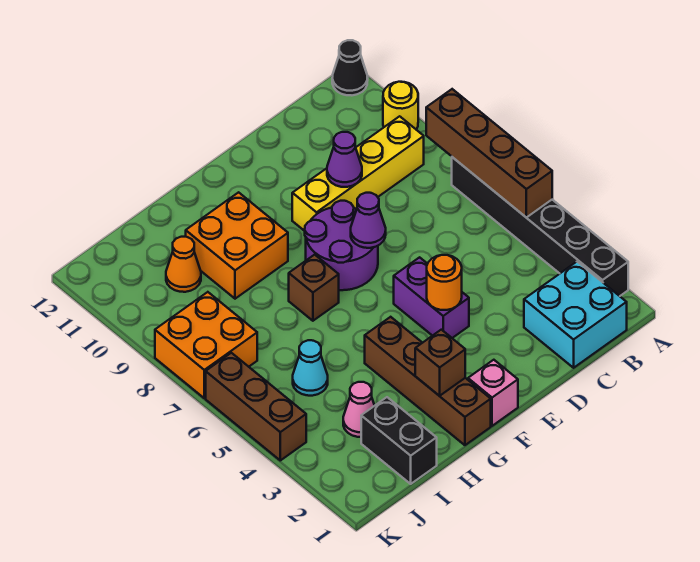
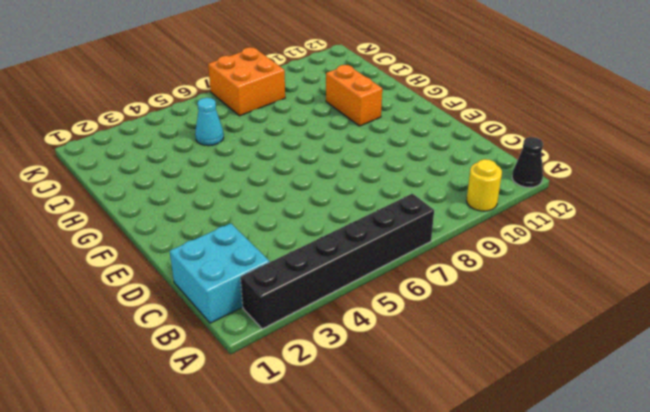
orange 1x2 brick [326,65,382,126] -> orange 2x2 brick [186,192,288,299]
none -> yellow 1x4 brick [292,116,424,231]
none -> purple 1x2 brick [394,257,469,338]
none -> purple 2x2 round brick [305,201,378,290]

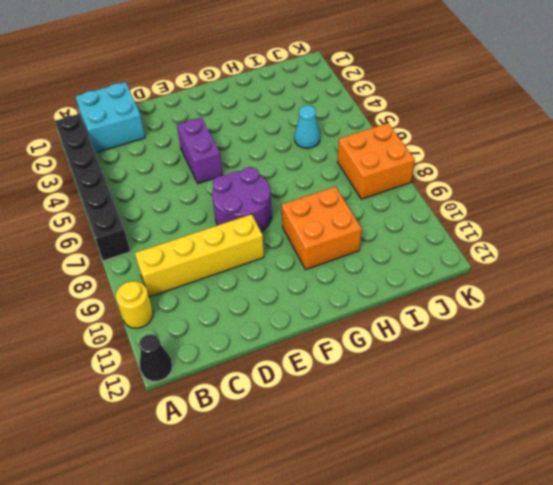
none -> pink 1x1 brick [468,360,518,426]
none -> brown 1x4 brick [365,317,491,445]
none -> brown 1x1 brick [289,255,339,321]

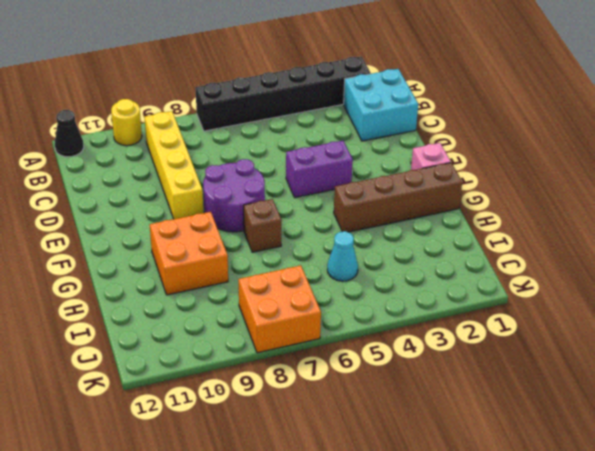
none -> black 1x2 brick [361,397,437,484]
none -> pink 1x1 cone [343,382,375,437]
none -> orange 1x1 cone [166,237,201,292]

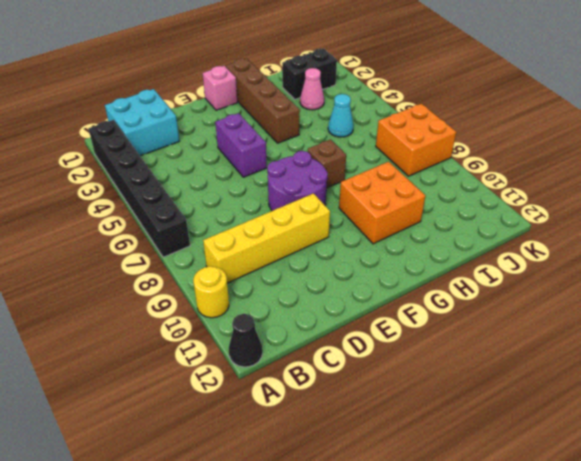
black 1x2 brick [282,49,337,99] -> black 1x2 brick turned to [361,397,437,484]
none -> orange 1x1 cone [166,237,201,292]
none -> brown 1x3 brick [206,353,306,460]
none -> brown 1x4 brick [426,89,552,217]

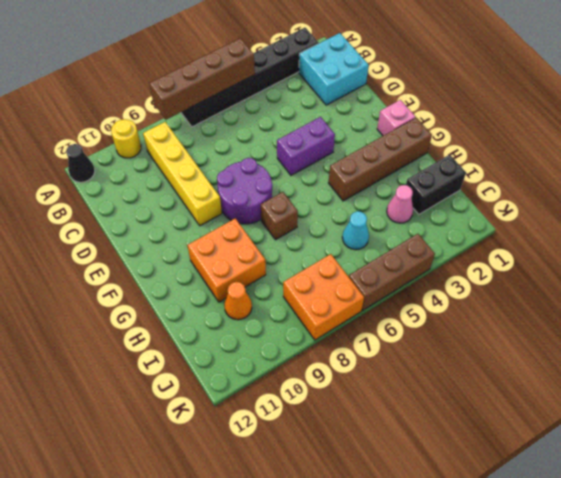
none -> purple 1x1 cone [327,132,362,187]
none -> orange 1x1 round brick [427,255,462,310]
none -> purple 1x1 cone [351,193,386,248]

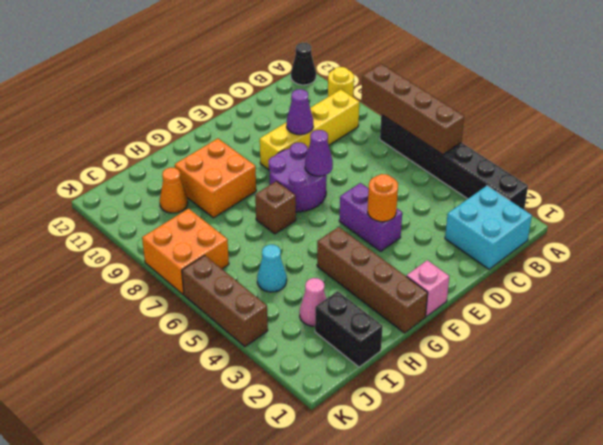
none -> brown 1x1 brick [415,330,465,396]

